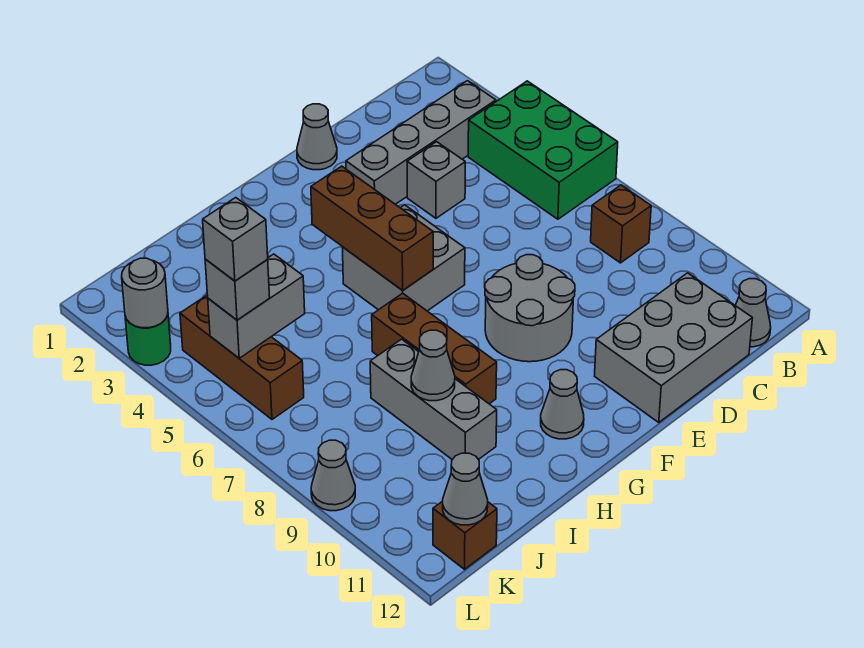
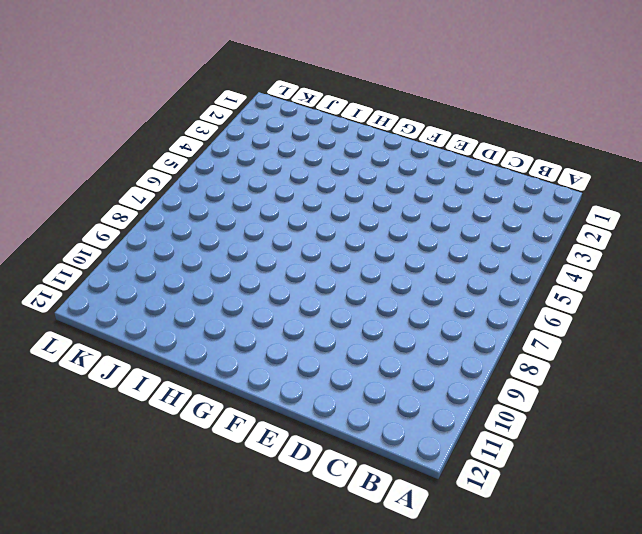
none -> green 2x3 brick [468,81,618,219]
none -> grey 1x4 brick [346,81,496,204]
none -> brown 1x1 brick [591,185,651,263]

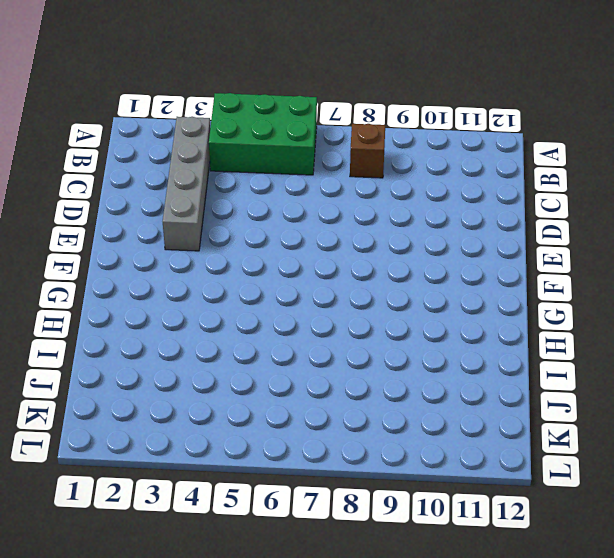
none -> grey 1x1 cone [735,279,771,347]
none -> grey 2x3 brick [595,273,752,422]
none -> grey 1x1 brick [407,142,465,218]

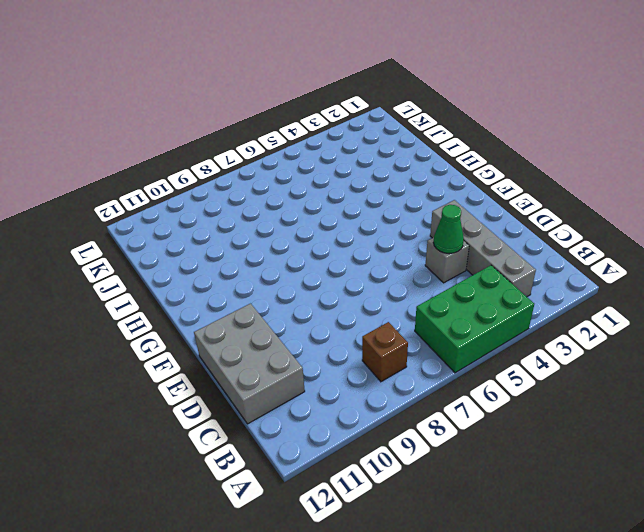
green 1x1 cone [433,205,464,254] -> none
none -> grey 1x1 cone [735,279,771,347]
none -> grey 1x1 cone [297,104,337,170]
none -> grey 2x2 round brick [485,255,575,362]

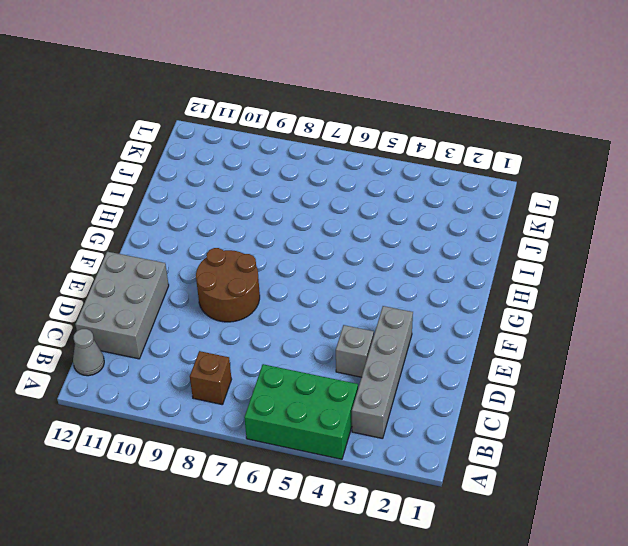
brown 2x2 round brick [196,248,260,322] -> grey 2x2 round brick [485,255,575,362]
none -> grey 1x1 cone [297,104,337,170]
none -> grey 2x2 brick [342,205,465,311]
none -> grey 1x1 cone [541,370,584,439]

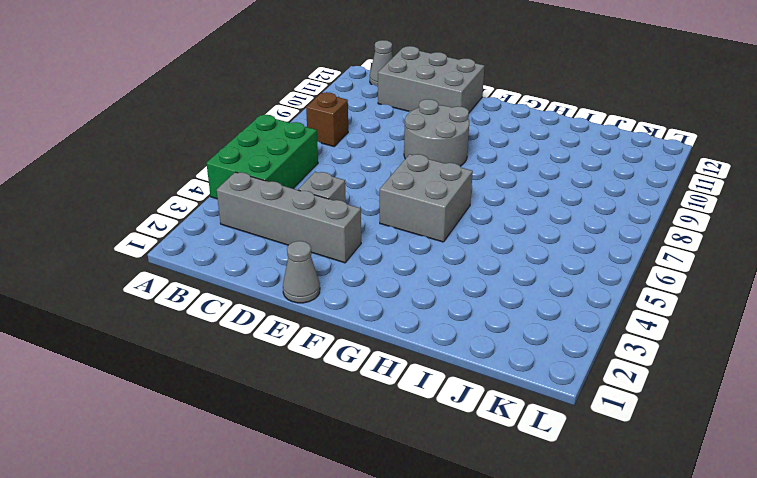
none -> grey 1x1 cone [541,370,584,439]
none -> brown 1x3 brick [372,293,497,404]
none -> grey 1x3 brick [370,339,497,460]

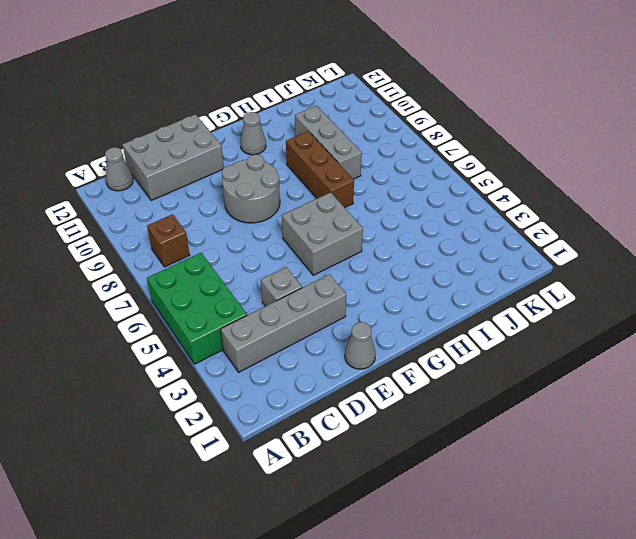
none -> brown 1x3 brick [180,295,304,419]
none -> brown 1x1 brick [433,501,497,569]
none -> green 1x1 round brick [125,315,171,365]

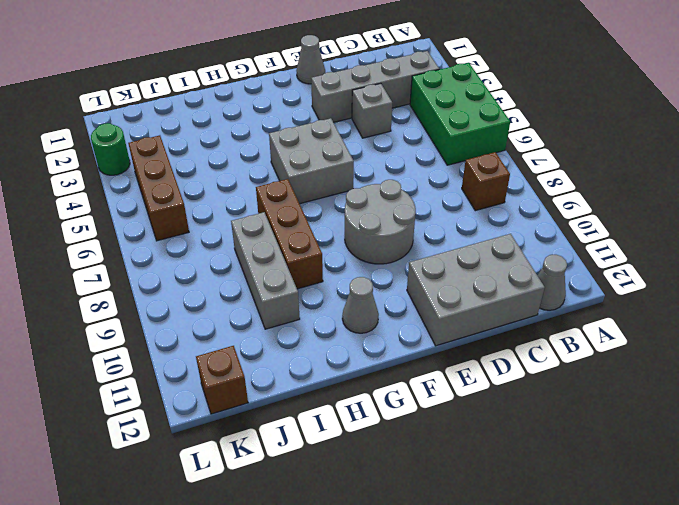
none -> grey 1x1 cone [311,440,355,511]
none -> brown 1x3 brick [311,166,433,290]
none -> grey 1x1 cone [411,330,455,401]

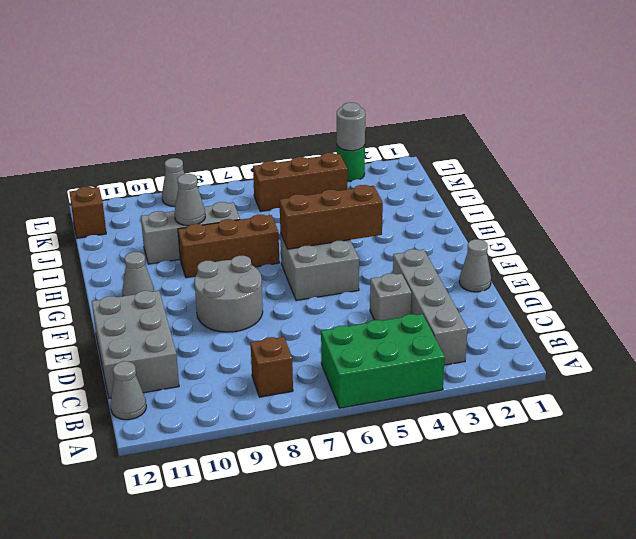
none -> grey 1x2 brick [208,254,305,358]
none -> grey 1x1 cone [443,453,488,525]
none -> grey 1x1 brick [205,259,270,320]

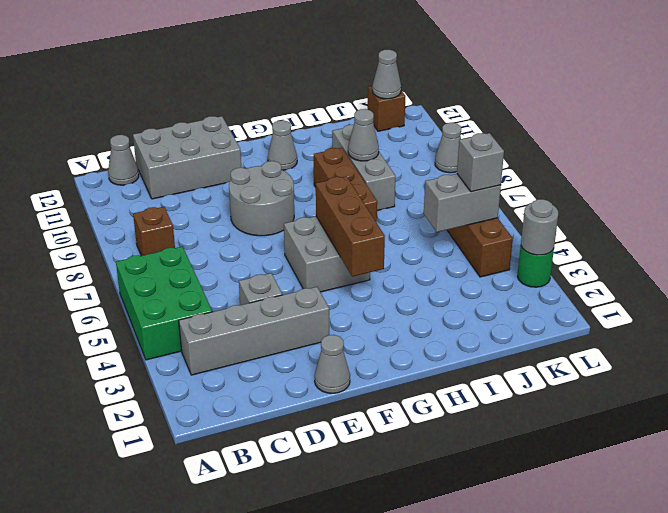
none -> grey 1x1 brick [203,198,268,281]

